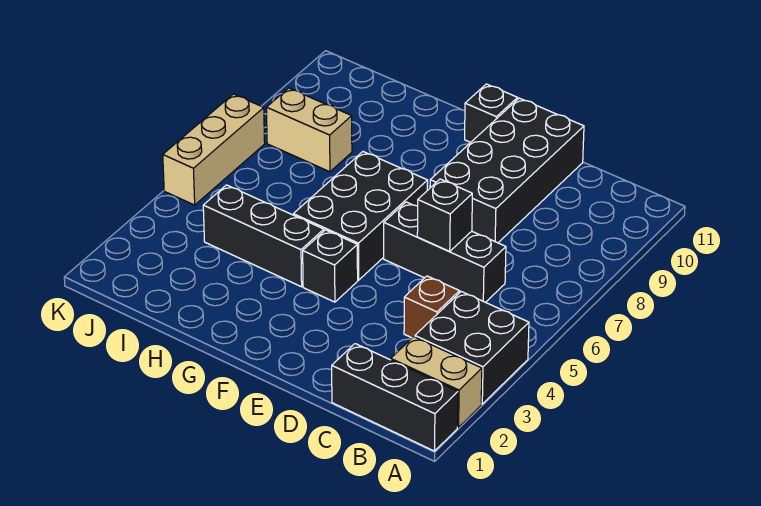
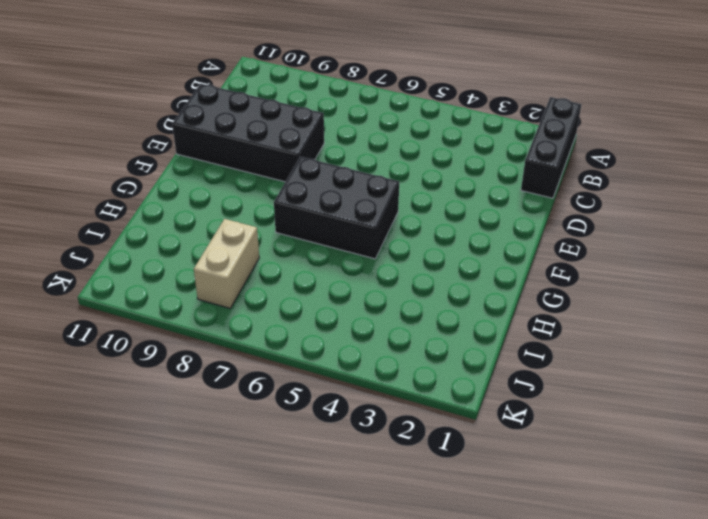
none -> tan 1x2 brick [391,337,482,427]
none -> black 2x2 brick [415,292,529,404]
none -> brown 1x1 brick [404,276,460,338]

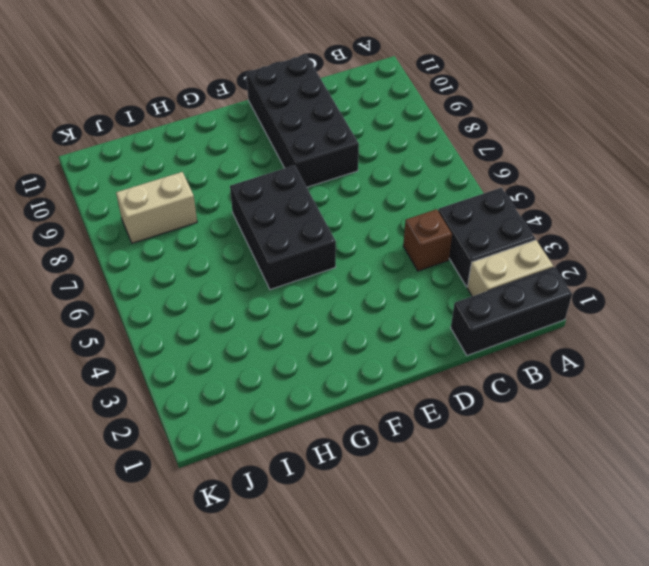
none -> black 1x3 brick [384,202,506,302]
none -> black 1x1 brick [303,230,358,302]
none -> black 1x1 brick [465,84,518,142]

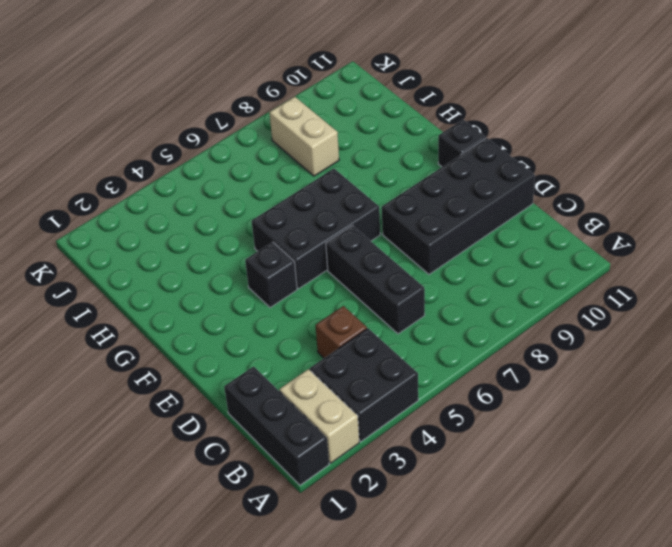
none -> black 1x3 brick [203,185,324,287]
none -> tan 1x3 brick [163,94,265,205]
none -> black 1x1 brick [417,179,472,252]

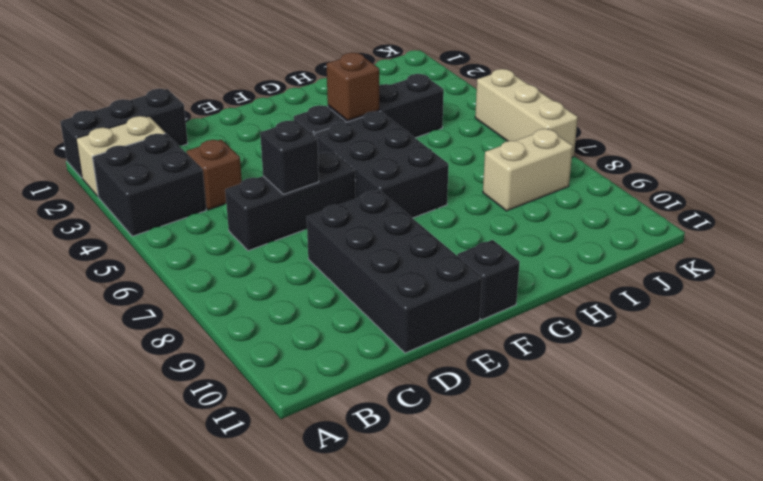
brown 1x1 brick [327,53,379,121] -> none

